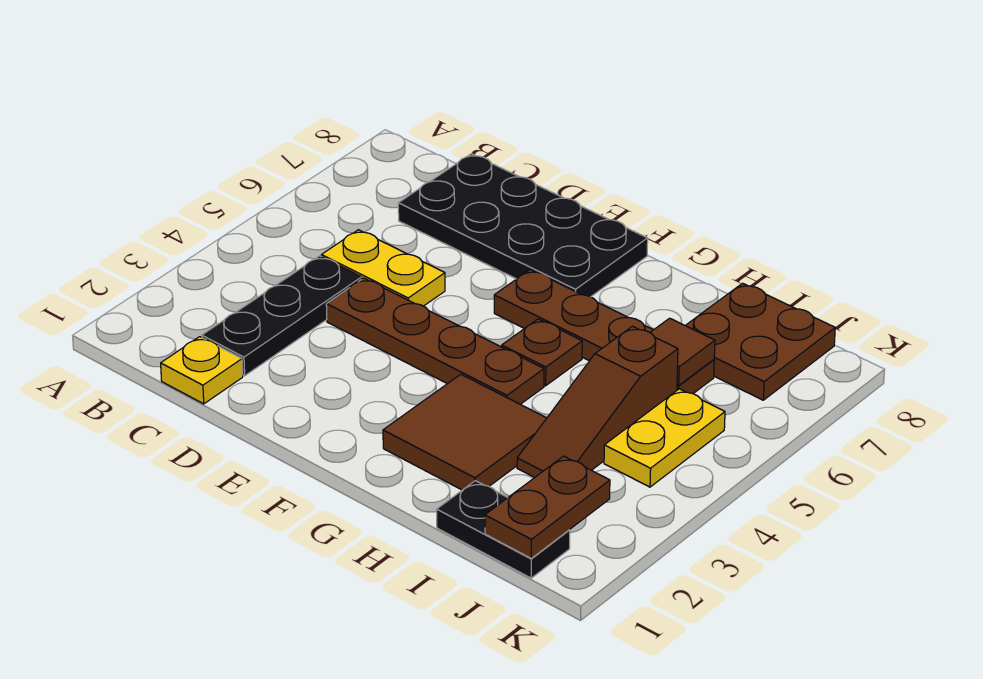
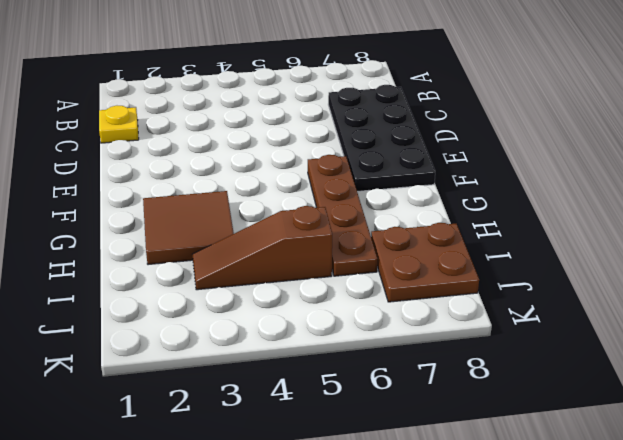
none -> black 1x3 plate [202,256,362,376]
none -> yellow 1x2 plate [321,230,445,306]
none -> brown 1x4 plate [326,278,544,404]

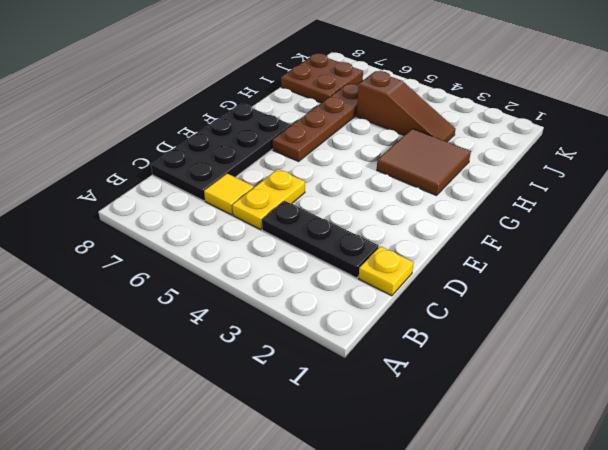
yellow 1x1 tile [204,174,254,215] -> none
none -> brown 1x4 plate [326,278,544,404]
none -> brown 1x1 plate [502,319,582,386]
none -> black 1x2 plate [437,481,570,578]

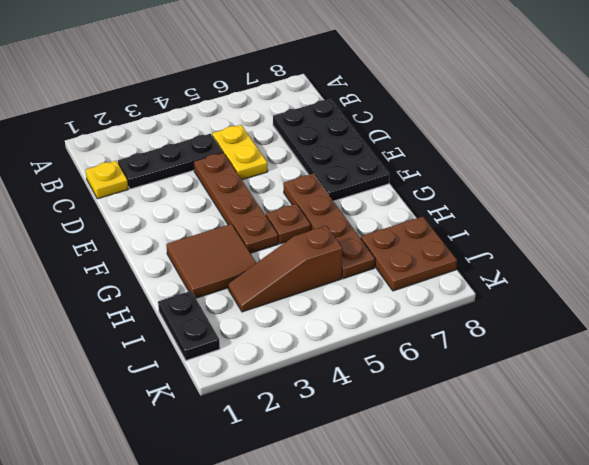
none -> yellow 1x2 plate [604,389,725,487]
none -> brown 1x1 tile [650,318,715,385]
none -> brown 1x2 plate [485,456,610,558]

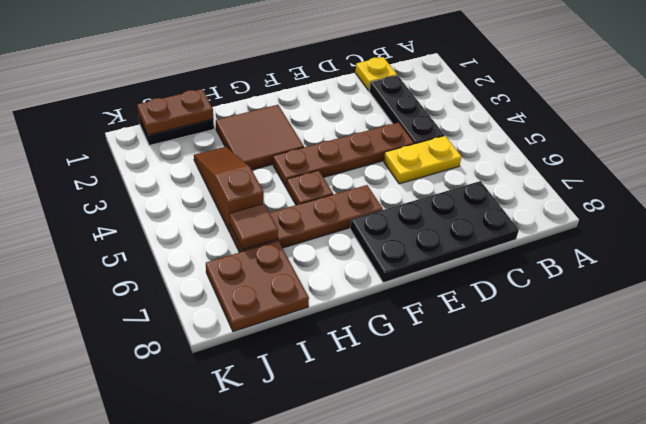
brown 1x2 plate [137,89,213,135] -> brown 1x2 plate turned to [485,456,610,558]
none -> yellow 1x2 plate [604,389,725,487]

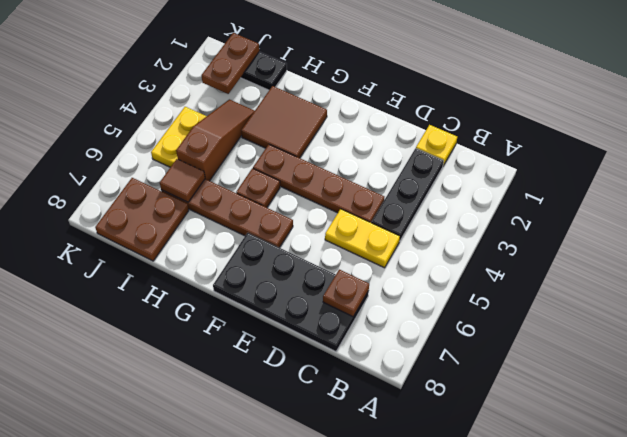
brown 1x1 plate [323,270,369,317] -> none

